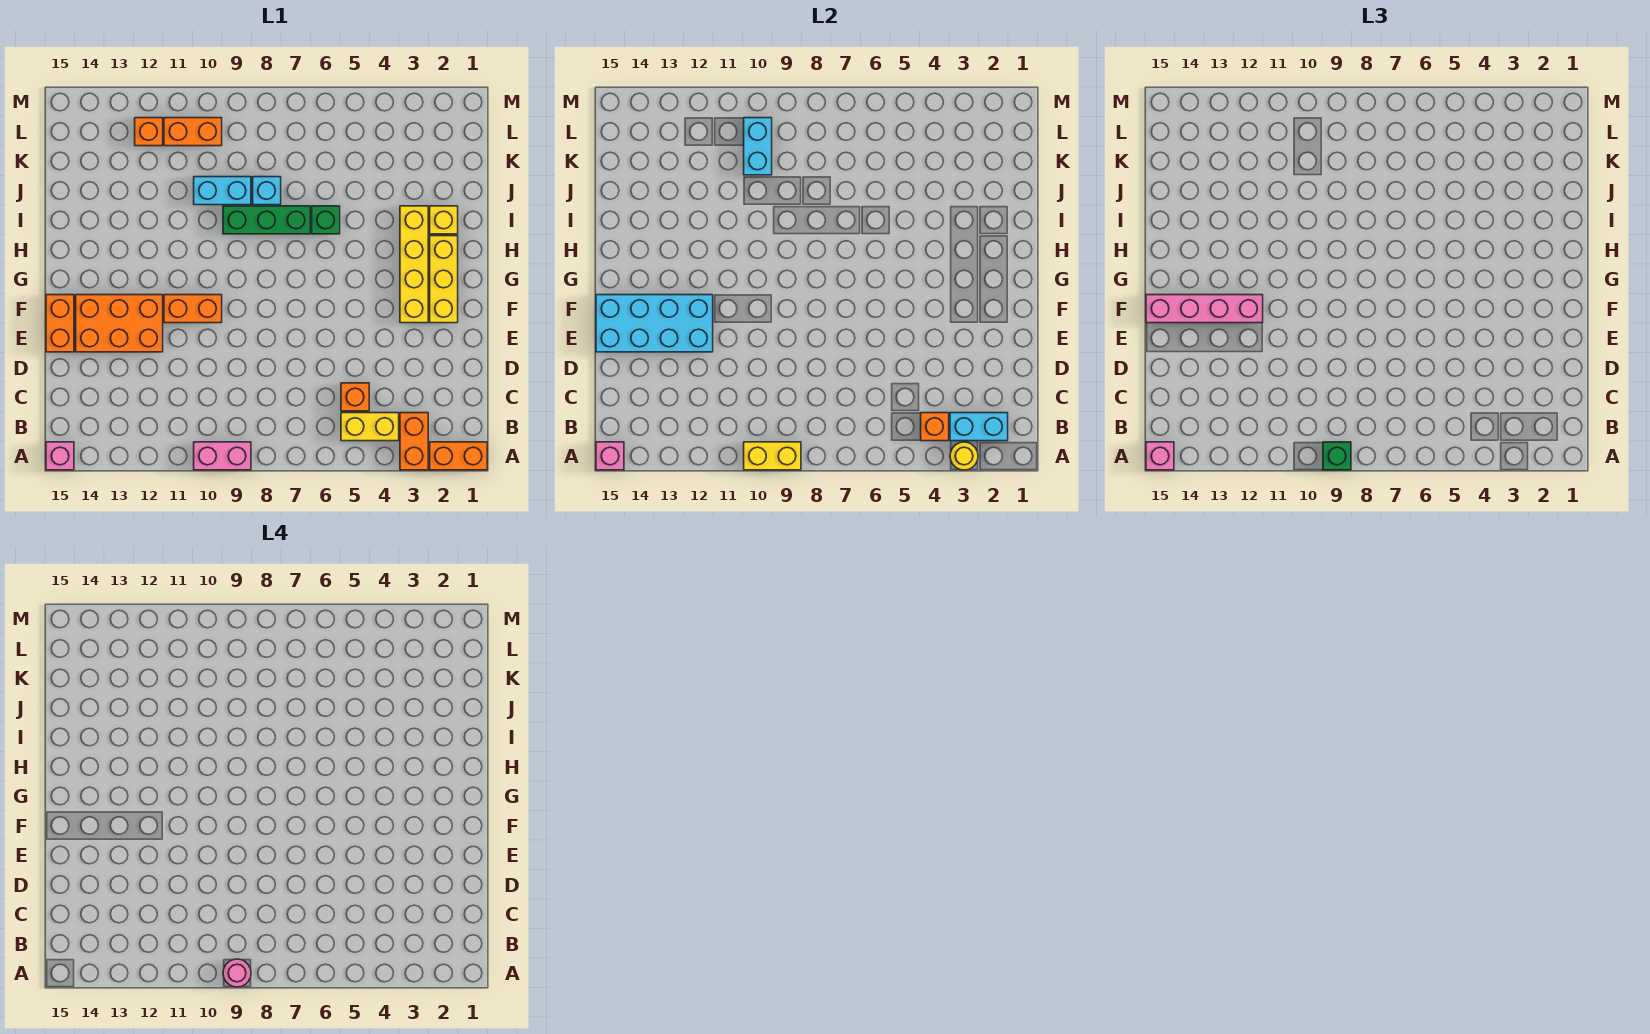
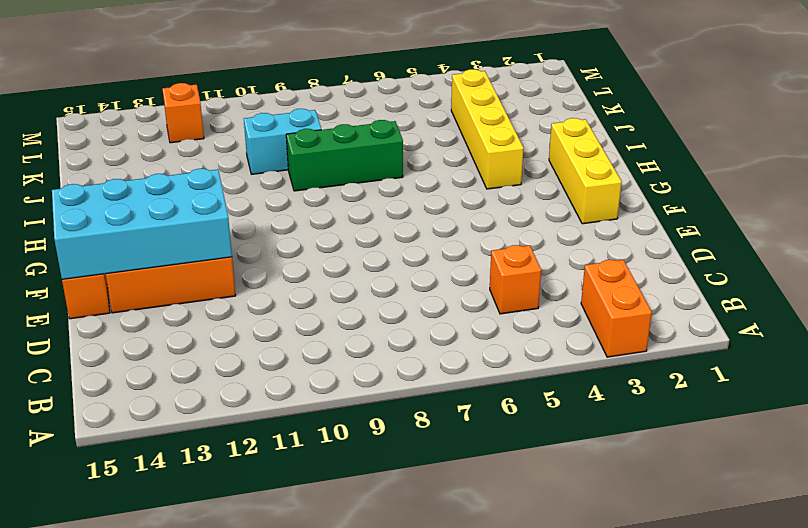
yellow 1x4 brick [451,69,524,189] -> yellow 1x4 brick moved to [400,206,428,323]
none -> orange 1x2 brick [430,442,487,470]
none -> pink 1x2 brick [194,442,251,470]
none -> pink 1x1 brick [46,442,74,470]

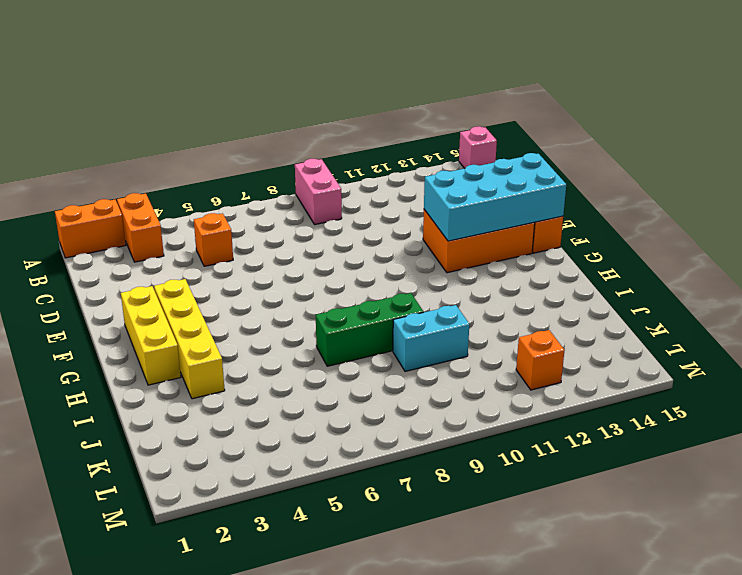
pink 1x2 brick [295,159,342,225] -> pink 1x2 brick turned to [194,442,251,470]
none -> yellow 1x2 brick [341,413,399,441]
none -> orange 1x2 brick [164,295,222,323]
none -> yellow 1x1 brick [430,206,458,234]

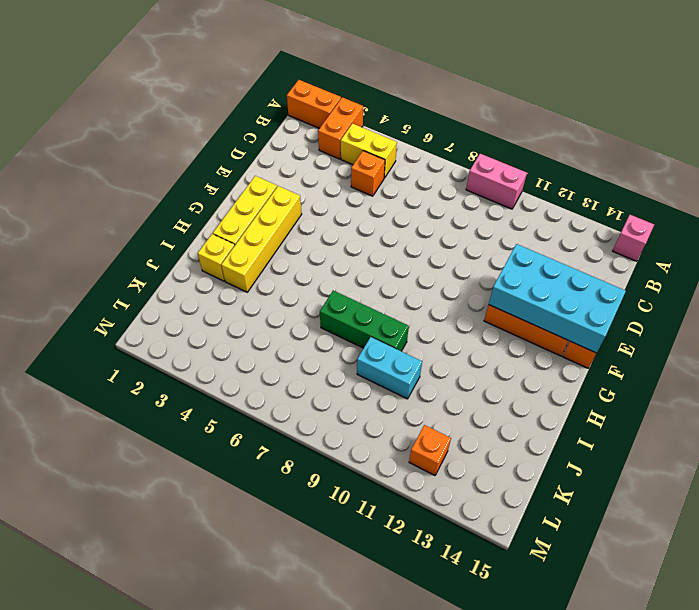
none -> orange 1x2 brick [164,295,222,323]
none -> green 1x1 brick [312,206,340,234]
none -> cyan 1x1 brick [253,177,281,205]

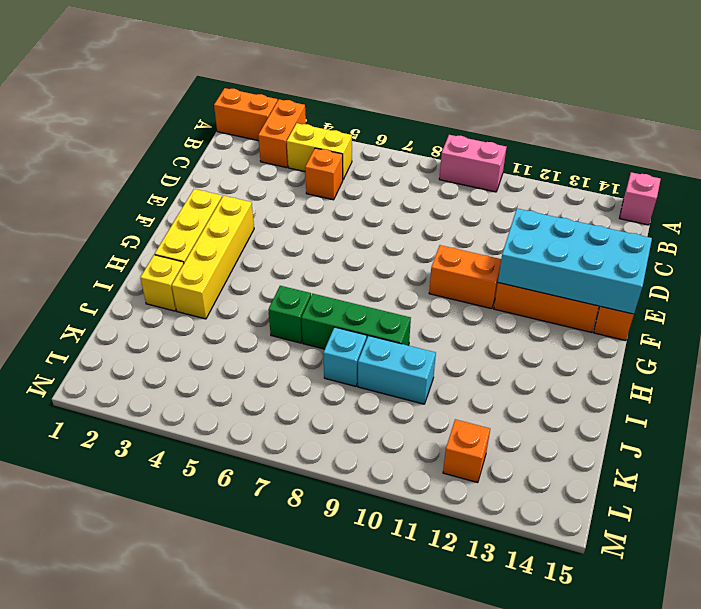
none -> orange 1x2 brick [164,118,222,146]
none -> yellow 1x1 round brick [950,442,978,470]
none -> yellow 1x2 brick [744,442,801,470]

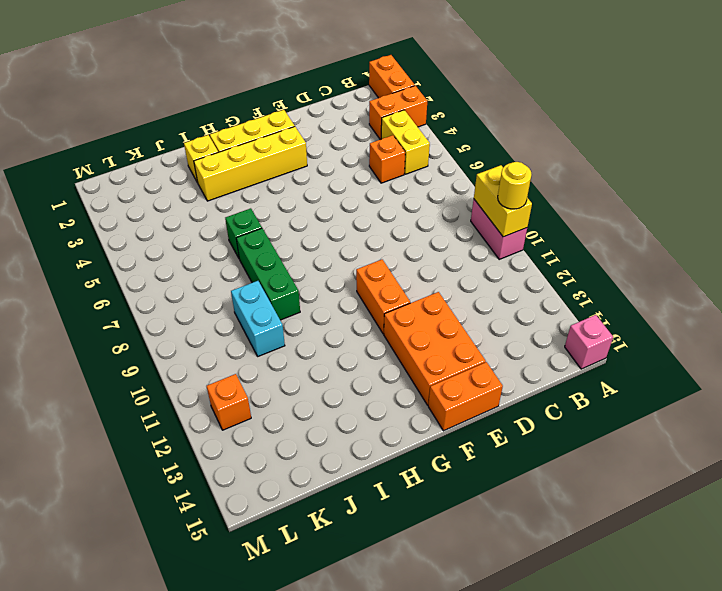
yellow 1x1 round brick [498,162,531,209] -> yellow 1x1 round brick moved to [950,442,978,470]
none -> cyan 1x1 brick [253,177,281,205]
none -> orange 1x2 brick [164,118,222,146]
none -> pink 1x1 brick [596,442,624,470]

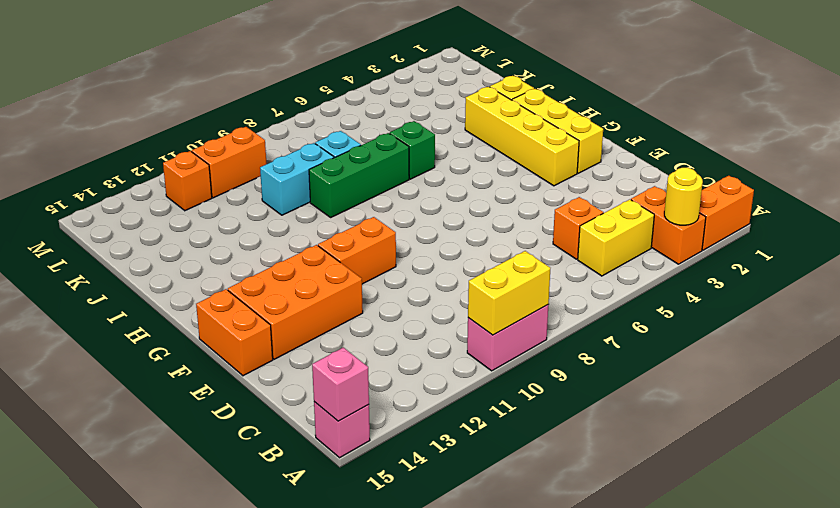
none -> cyan 1x2 brick [950,413,1008,441]
none -> orange 1x1 brick [921,413,949,441]
none -> cyan 2x4 brick [596,295,713,352]

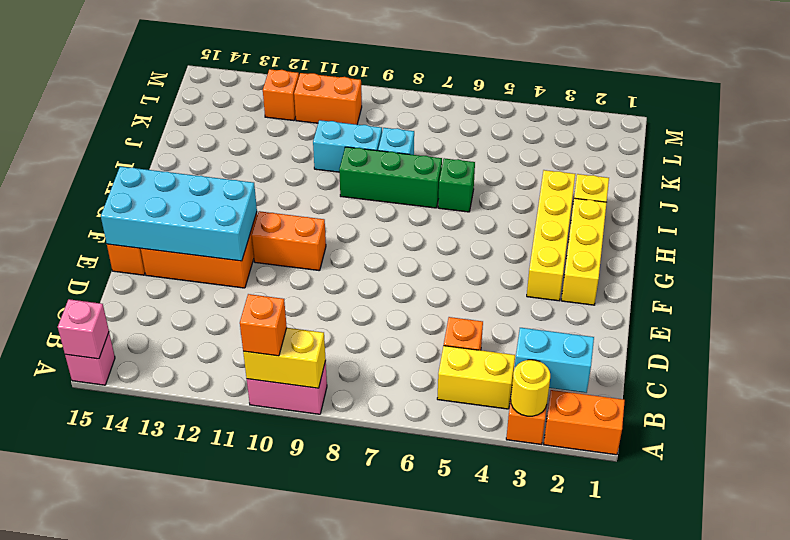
orange 1x1 brick [240,294,287,356] -> orange 1x1 brick moved to [921,413,949,441]
none -> cyan 1x2 brick [744,118,772,175]
none -> green 1x1 brick [1323,442,1351,470]
none -> pink 1x1 brick [1146,442,1174,470]

